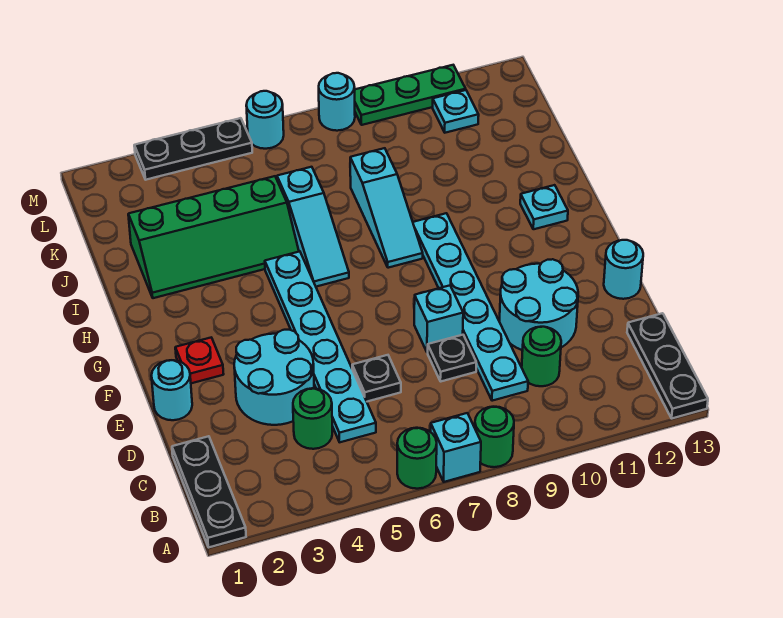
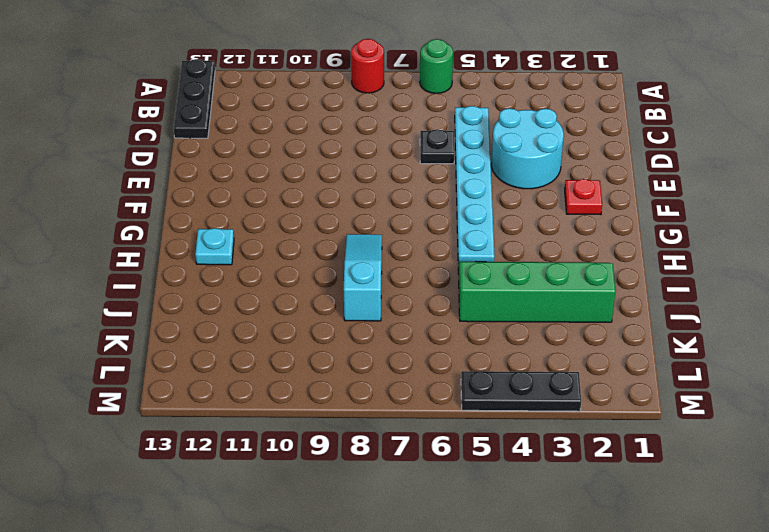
red 1x1 round brick [351,39,384,93] -> green 1x1 round brick [475,407,514,467]
none -> black 1x3 plate [172,436,246,547]
none -> cyan 1x1 brick [431,413,481,482]
none -> green 1x1 round brick [293,388,332,449]

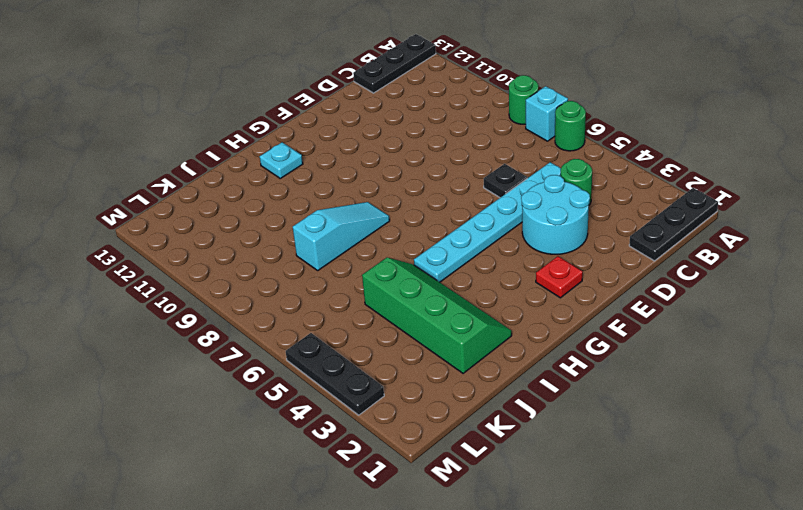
none -> cyan 1x6 plate [413,213,528,401]
none -> green 1x1 round brick [522,327,561,386]
none -> black 1x1 plate [428,335,476,381]

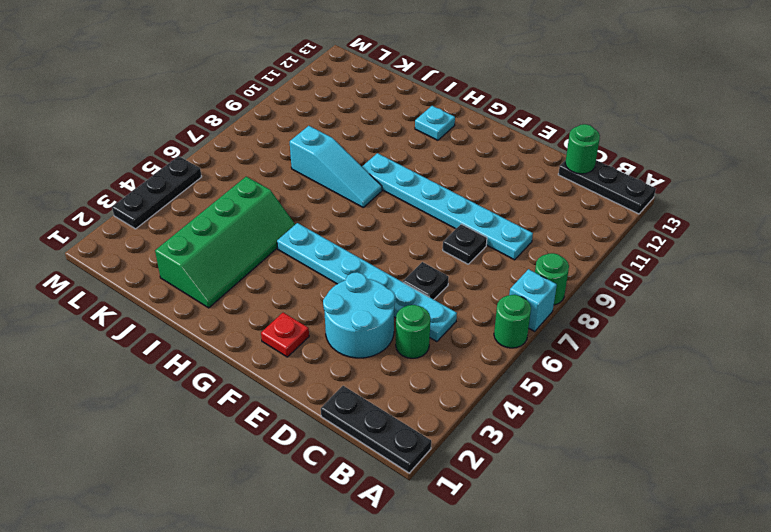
green 1x1 round brick [565,124,600,174] -> green 1x1 round brick moved to [522,327,561,386]
none -> cyan 2x2 round brick [499,259,578,350]
none -> cyan 1x1 round brick [151,360,192,420]
none -> cyan 1x1 brick [414,285,463,352]

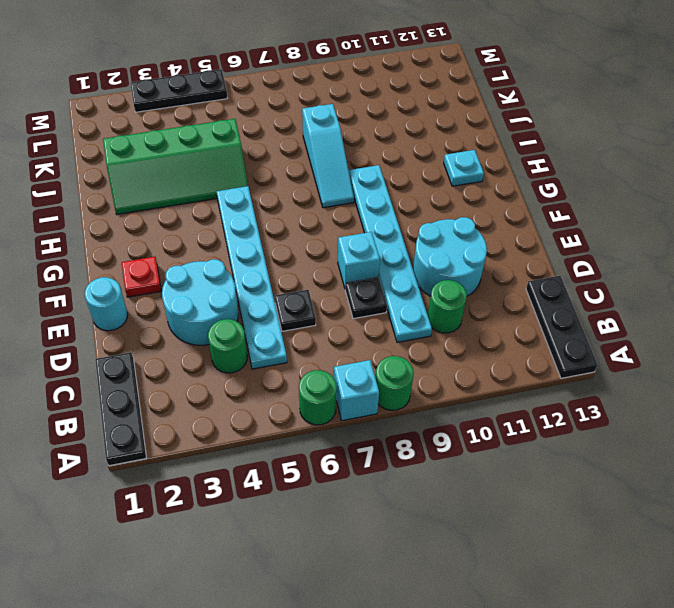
none -> cyan 1x1 round brick [604,240,643,299]
none -> cyan 1x3 slope [277,167,349,287]
none -> cyan 1x1 plate [433,90,479,133]

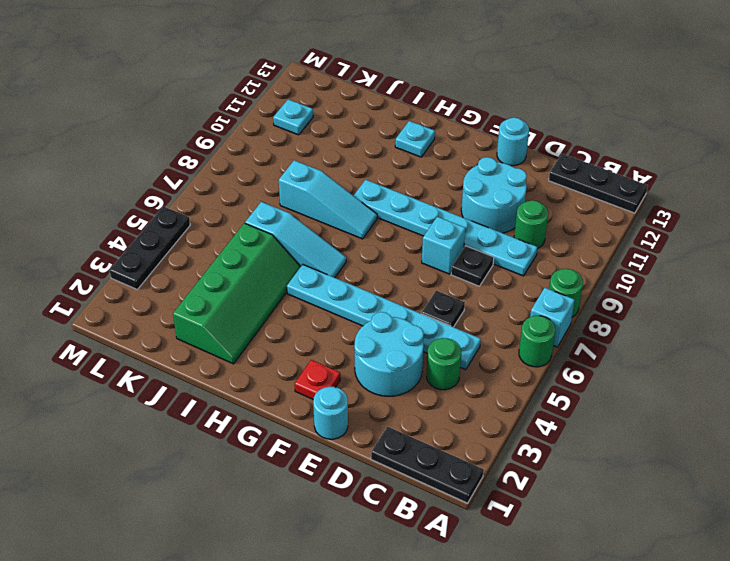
none -> cyan 1x1 round brick [246,91,284,149]
none -> cyan 1x1 round brick [319,73,355,131]
none -> green 1x3 plate [355,65,466,125]

